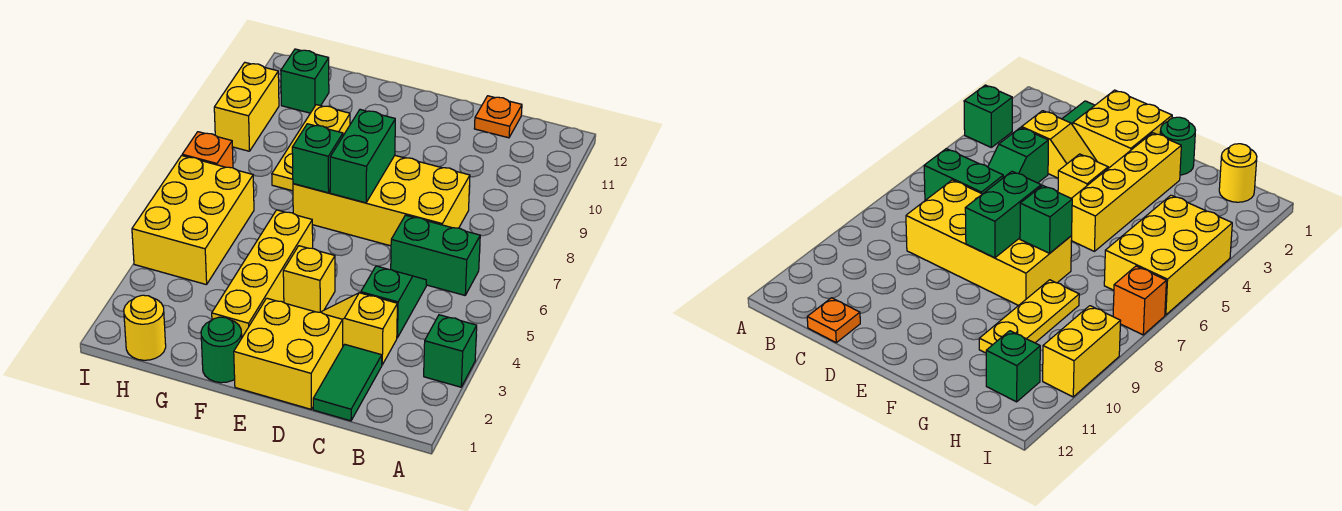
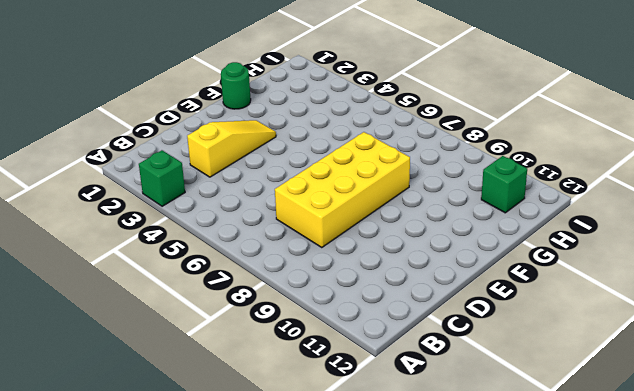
yellow 1x3 slope [187,120,276,177] -> yellow 1x2 slope [321,293,397,365]
none -> green 1x2 brick [391,215,480,295]
none -> green 1x2 tile [313,344,382,421]
none -> green 1x2 slope [361,266,426,338]

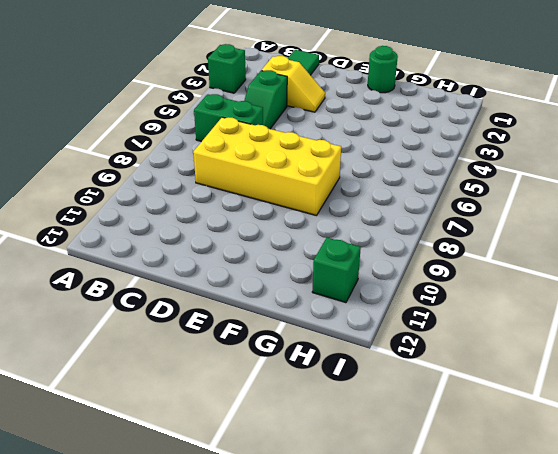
none -> orange 1x1 plate [474,96,522,138]
none -> yellow 2x2 brick [234,298,343,409]
none -> yellow 1x1 brick [283,246,335,312]

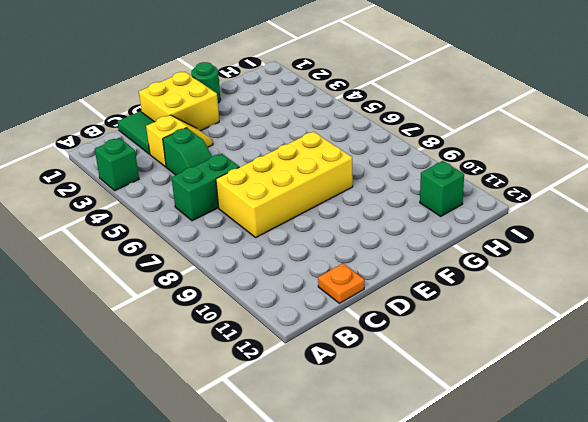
none -> yellow 1x1 brick [283,246,335,312]
none -> yellow 1x4 brick [212,210,313,337]
none -> yellow 1x3 plate [272,105,350,191]

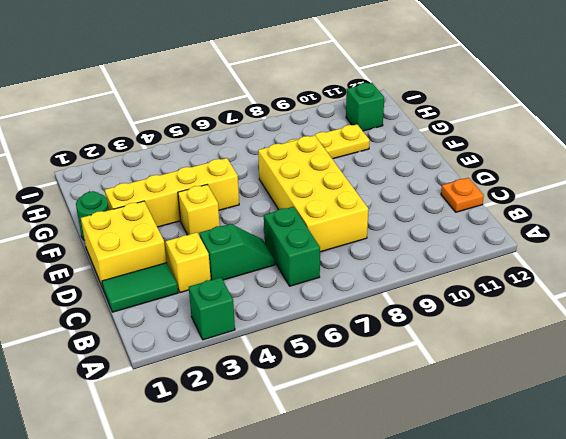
none -> yellow 1x1 round brick [124,295,166,360]
none -> yellow 2x3 brick [132,156,254,285]
none -> orange 1x1 brick [182,132,233,168]

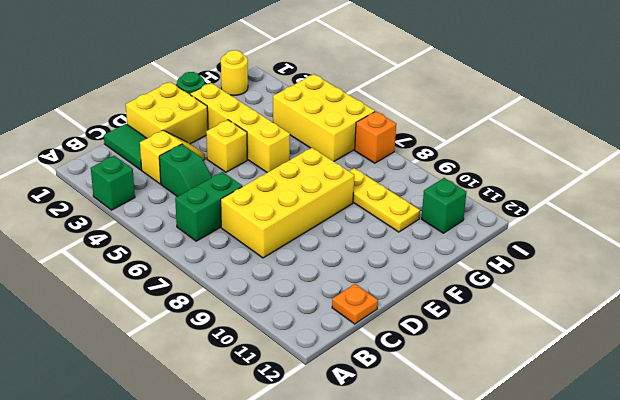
none -> yellow 1x2 brick [214,63,279,151]
none -> green 1x2 brick [330,110,395,203]
none -> green 1x1 brick [292,124,343,193]

